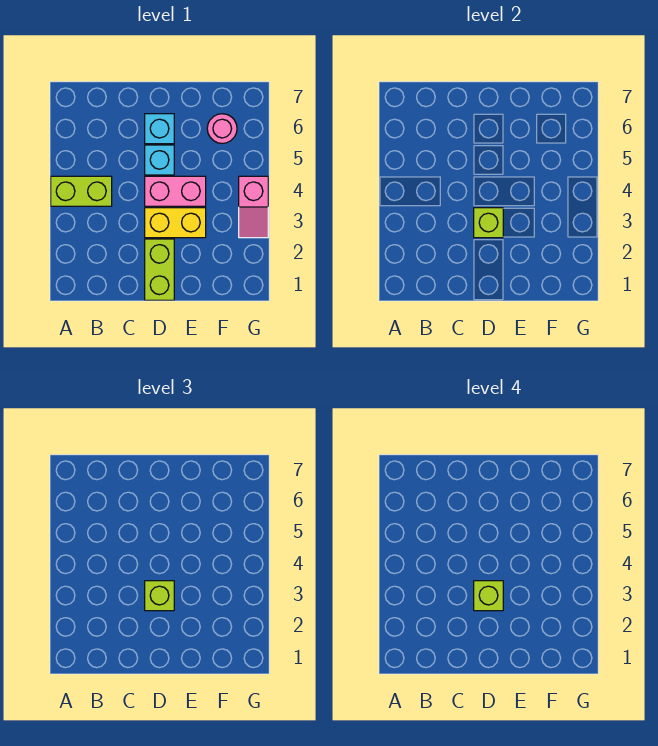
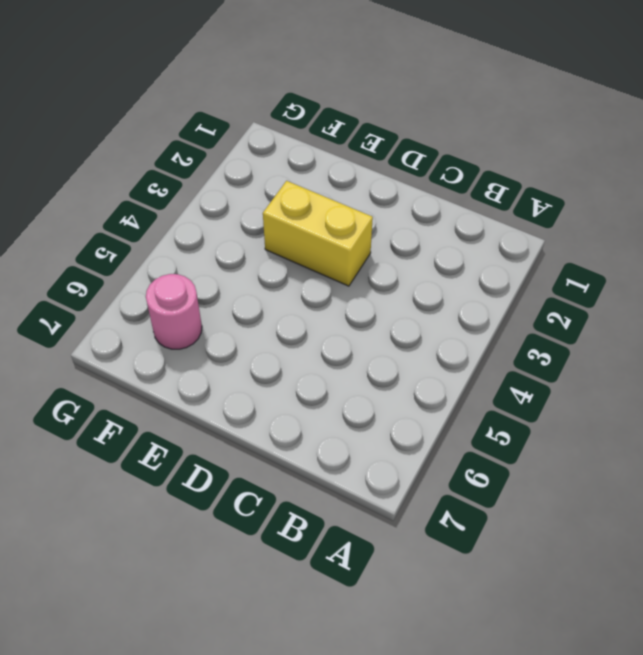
none -> lime 1x2 brick [51,176,112,206]
none -> lime 1x2 brick [145,239,174,300]

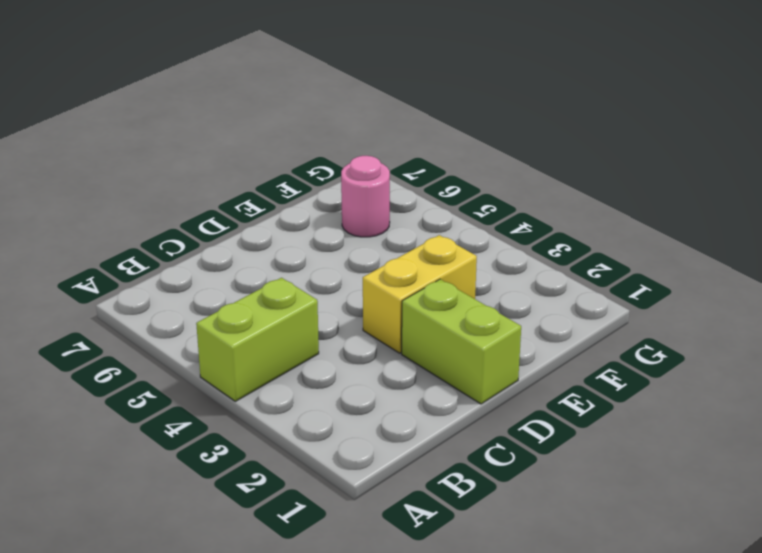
none -> pink 1x2 brick [145,176,206,206]
none -> cyan 1x1 brick [145,145,174,175]

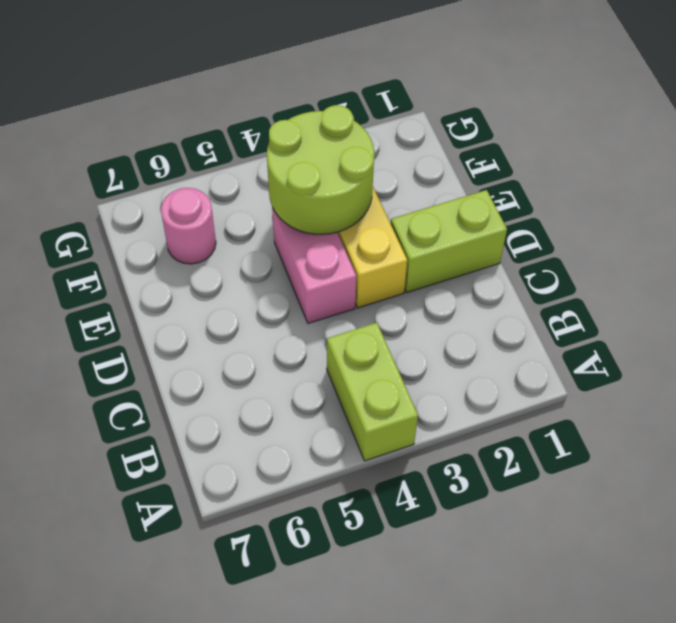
lime 2x2 round brick [267,105,374,234] -> none
none -> cyan 1x1 brick [145,145,174,175]
none -> cyan 1x1 brick [145,114,174,144]

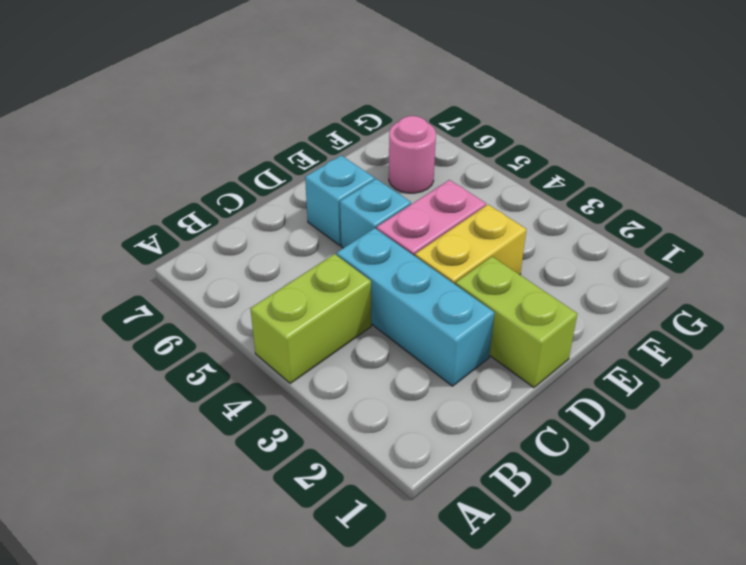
cyan 1x3 brick [337,228,494,386] -> none
none -> pink 1x2 slope [239,176,268,238]
none -> lime 1x1 brick [474,208,503,238]

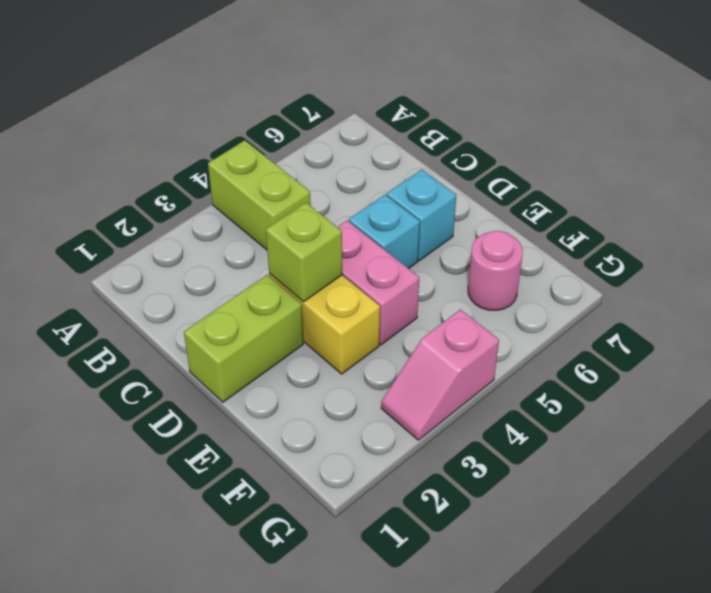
none -> lime 1x1 brick [145,581,174,611]
none -> lime 1x1 brick [474,581,503,611]

